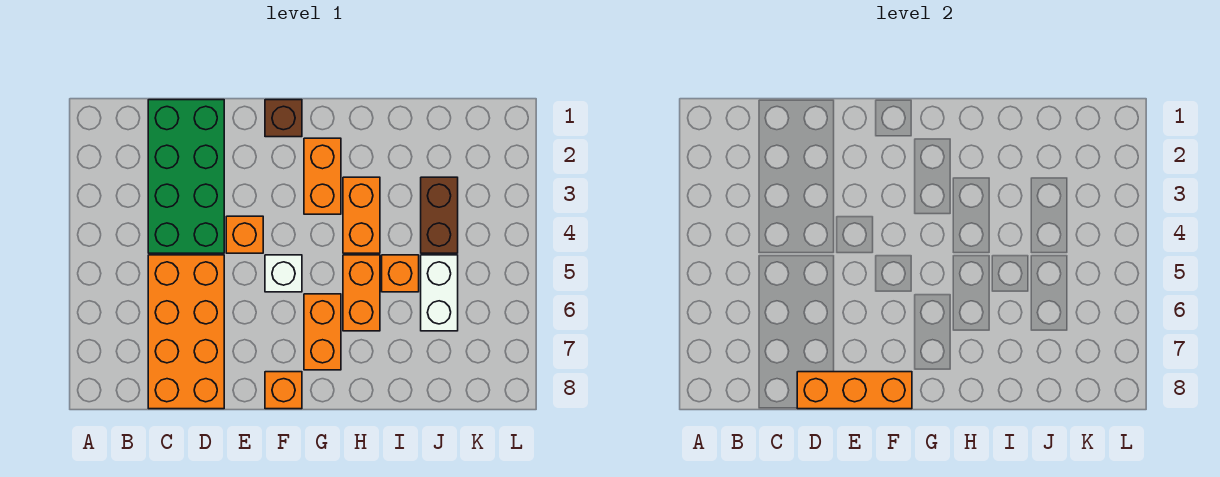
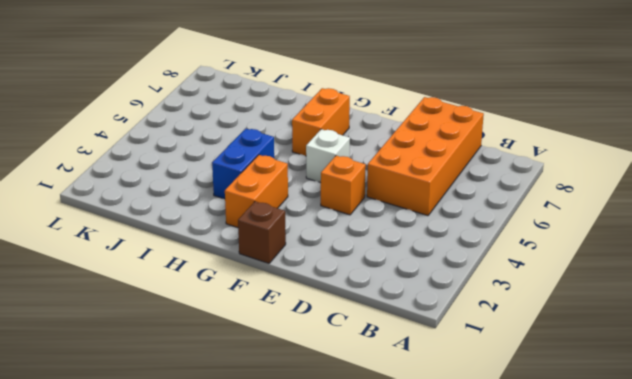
blue 1x2 brick [212,129,274,199] -> orange 1x2 brick [343,177,380,253]
none -> green 2x4 brick [148,100,224,253]
none -> orange 1x1 brick [265,372,302,409]
none -> orange 1x2 brick [343,255,380,331]

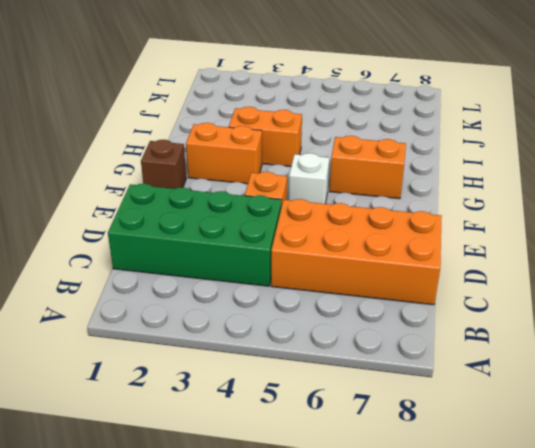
none -> orange 1x1 brick [265,372,302,409]
none -> orange 1x2 brick [343,255,380,331]
none -> orange 1x1 brick [382,255,419,292]

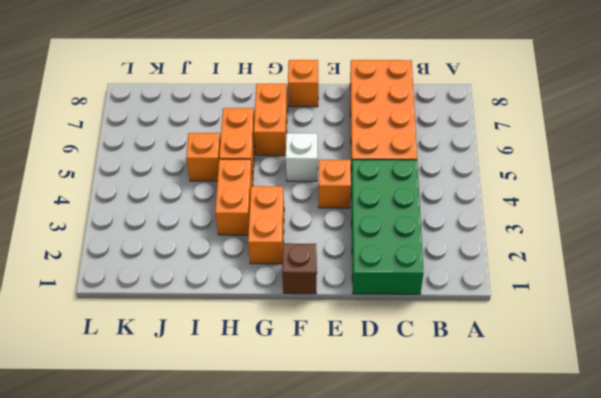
none -> brown 1x2 brick [421,177,458,253]
none -> white 1x2 brick [421,255,458,331]
none -> orange 1x3 brick [797,372,912,409]

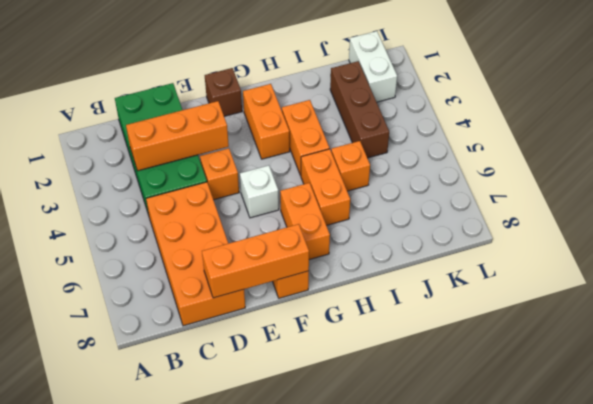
orange 1x3 brick [126,101,229,171] -> none
brown 1x3 brick [330,61,389,158] -> brown 1x2 brick [421,177,458,253]
white 1x2 brick [349,31,397,102] -> white 1x2 brick moved to [421,255,458,331]

